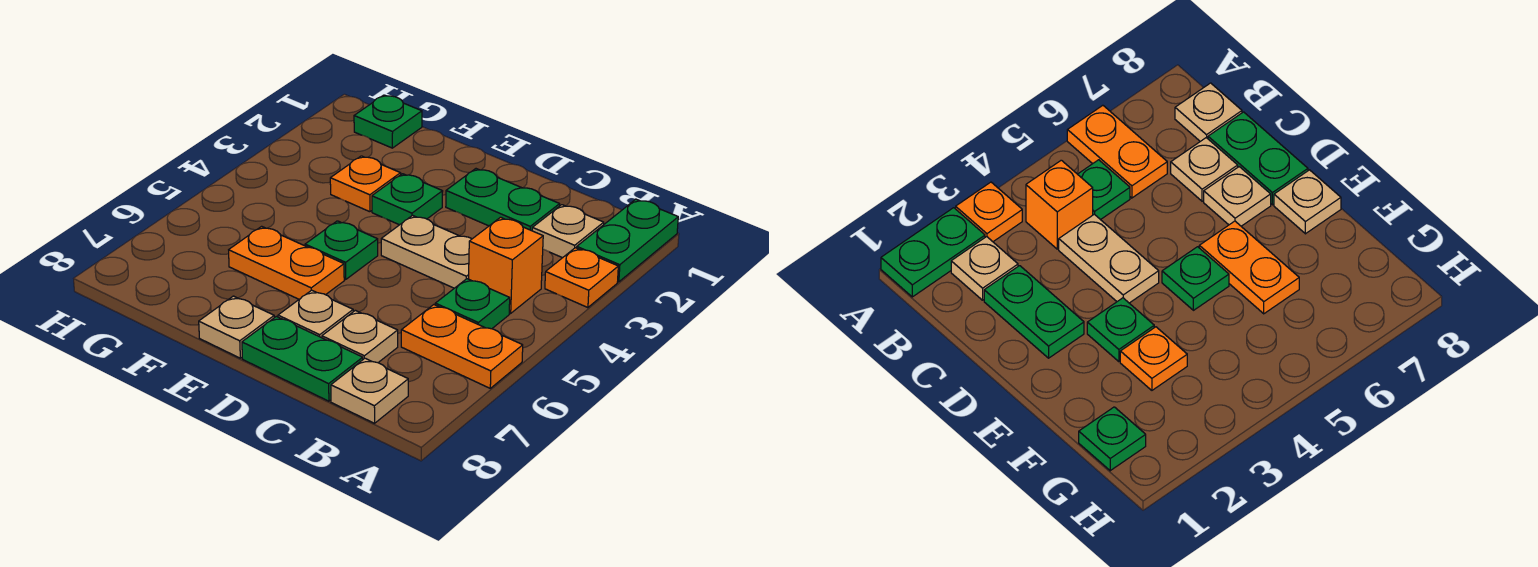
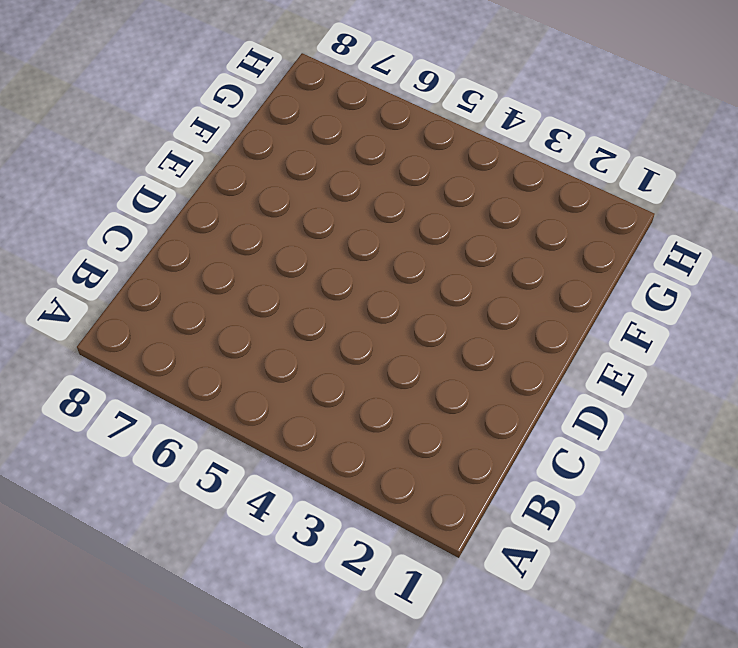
none -> green 1x2 plate [577,199,678,282]
none -> orange 1x1 plate [545,248,618,308]
none -> orange 1x2 plate [401,305,523,388]

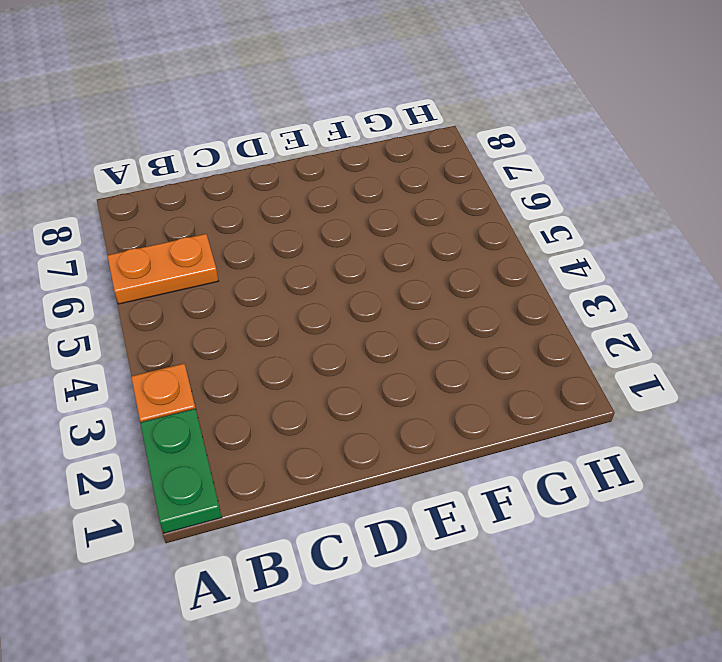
none -> tan 1x1 plate [532,205,604,258]
none -> orange 1x1 brick [469,217,543,313]
none -> green 1x1 plate [435,279,510,329]

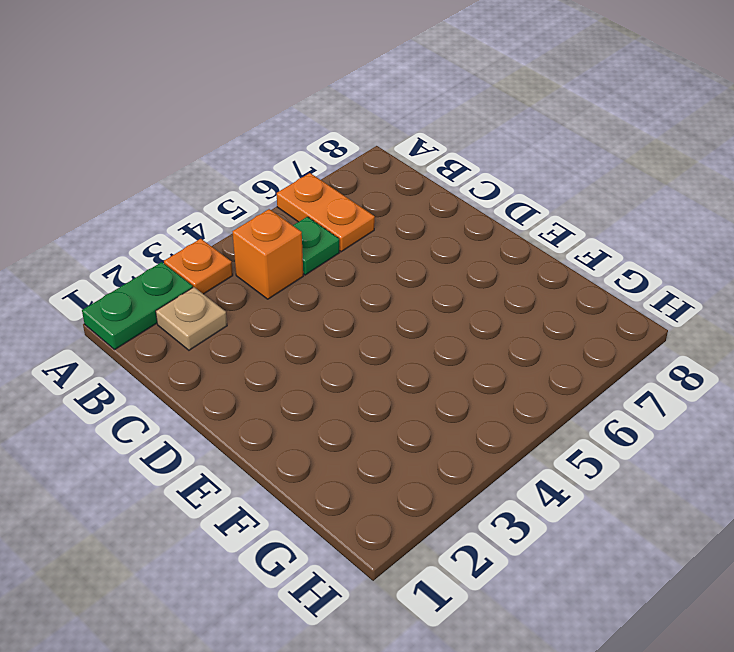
none -> tan 1x1 plate [331,358,408,423]
none -> green 1x2 plate [446,169,560,231]
none -> tan 1x2 plate [381,215,471,288]

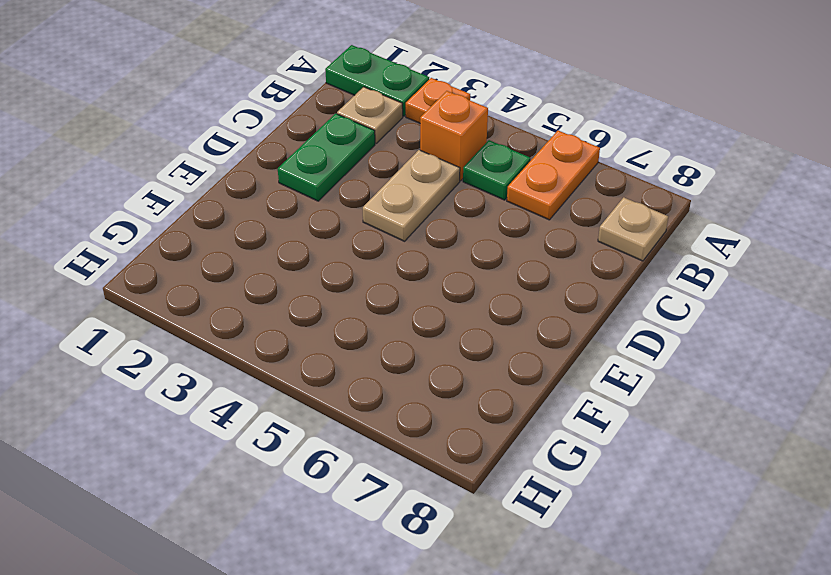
none -> tan 1x1 plate [322,310,398,363]
none -> green 1x2 plate [242,316,363,401]
none -> tan 1x1 plate [278,290,353,338]

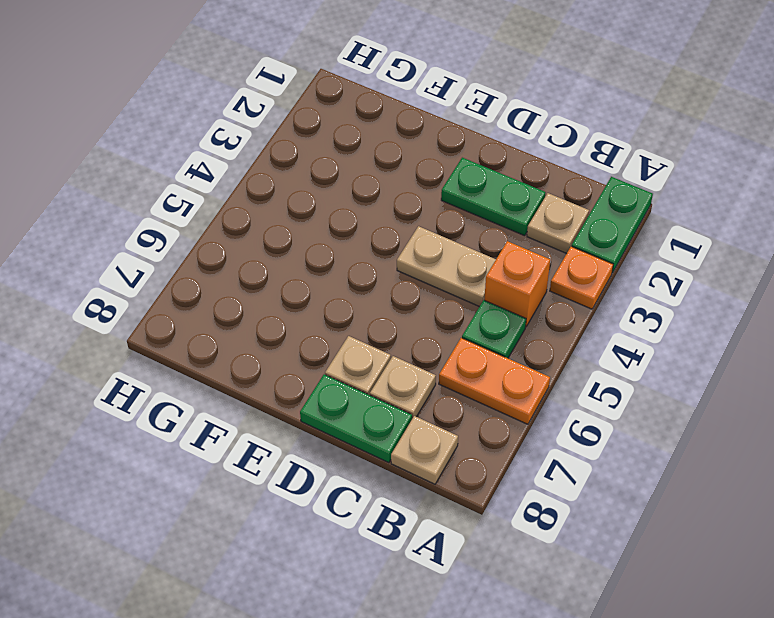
none -> green 1x1 plate [372,174,443,225]
none -> green 1x1 plate [305,221,378,279]
none -> orange 1x2 plate [229,226,344,299]

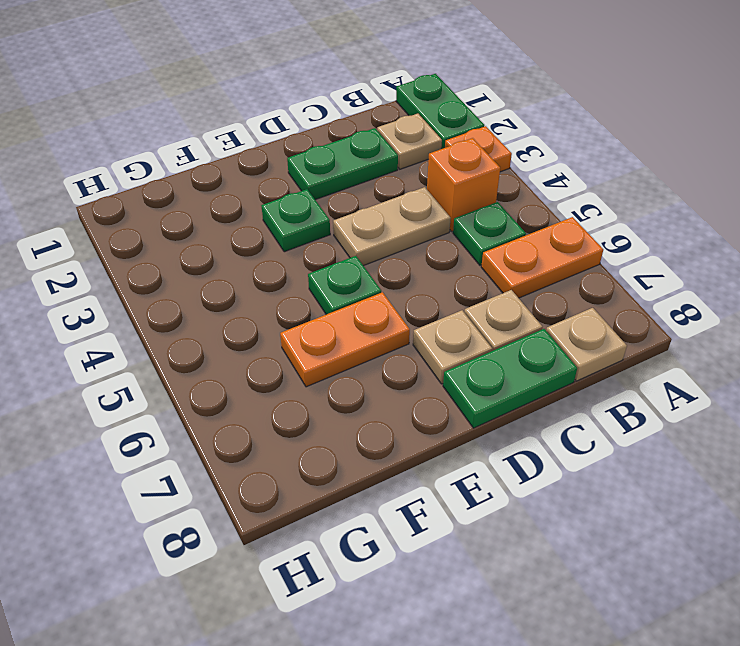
none -> tan 1x1 plate [199,296,274,358]
none -> orange 1x1 plate [330,156,401,212]
none -> green 1x1 plate [354,95,422,148]

